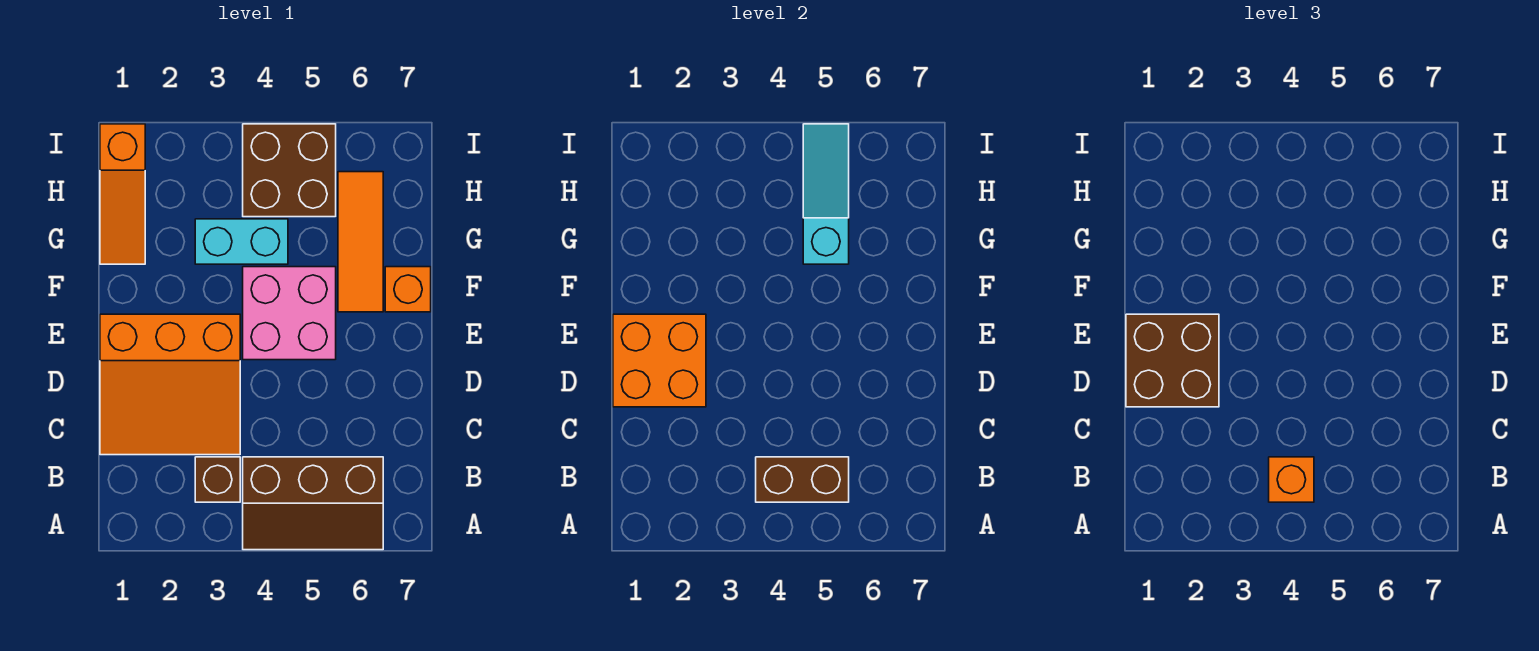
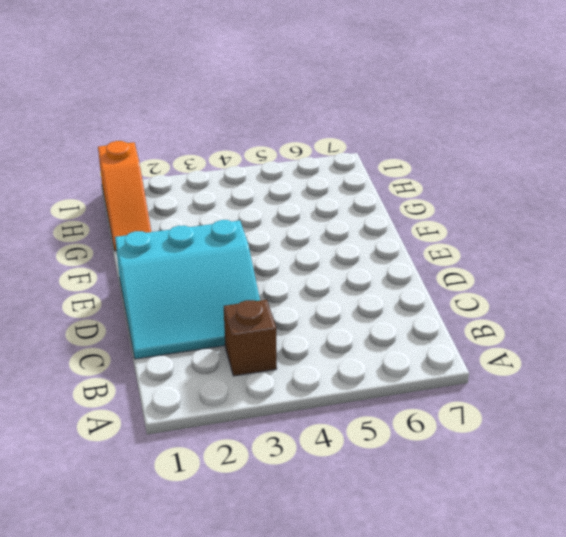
cyan 3x3 slope [115,220,260,359] -> orange 3x3 slope [100,314,240,455]
none -> brown 2x3 slope [243,457,383,550]
none -> pink 2x2 brick [243,267,336,360]
none -> orange 1x3 tile [338,172,383,312]

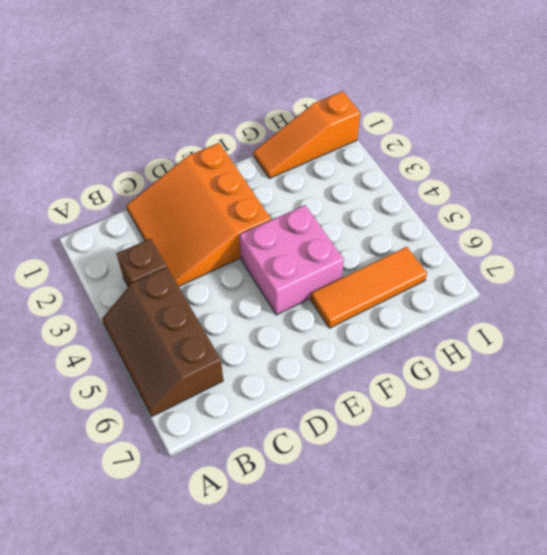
none -> orange 1x1 brick [385,267,431,312]
none -> cyan 1x2 brick [195,219,288,264]
none -> brown 2x2 brick [243,124,336,217]

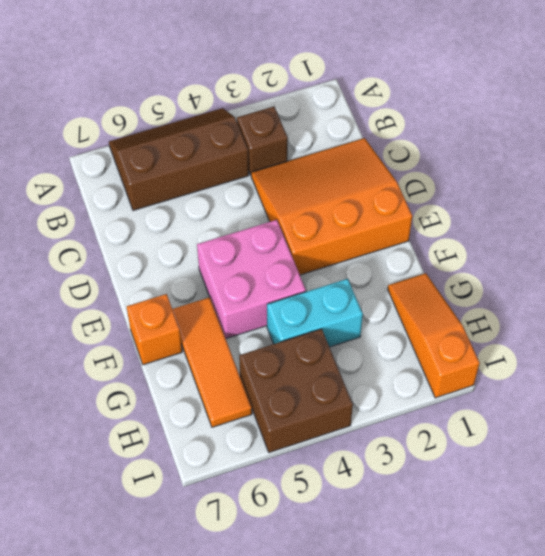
none -> brown 1x2 brick [756,457,849,502]
none -> orange 2x2 brick [613,314,706,407]
none -> cyan 1x3 slope [803,124,849,264]

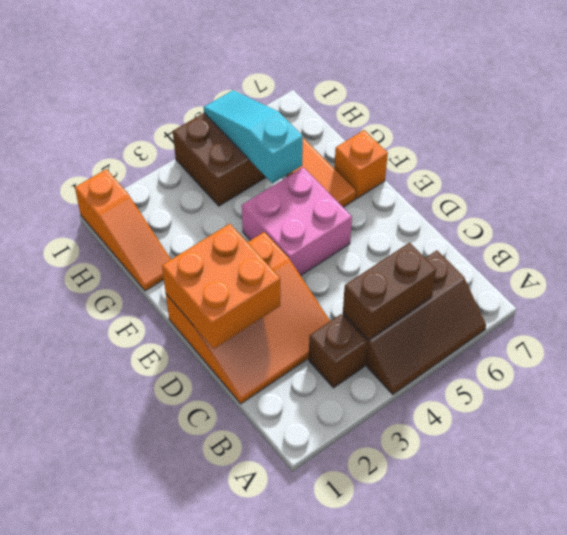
none -> cyan 1x2 brick [195,219,288,264]
none -> orange 1x1 brick [1269,457,1314,502]
none -> brown 2x2 brick [1126,314,1219,407]

